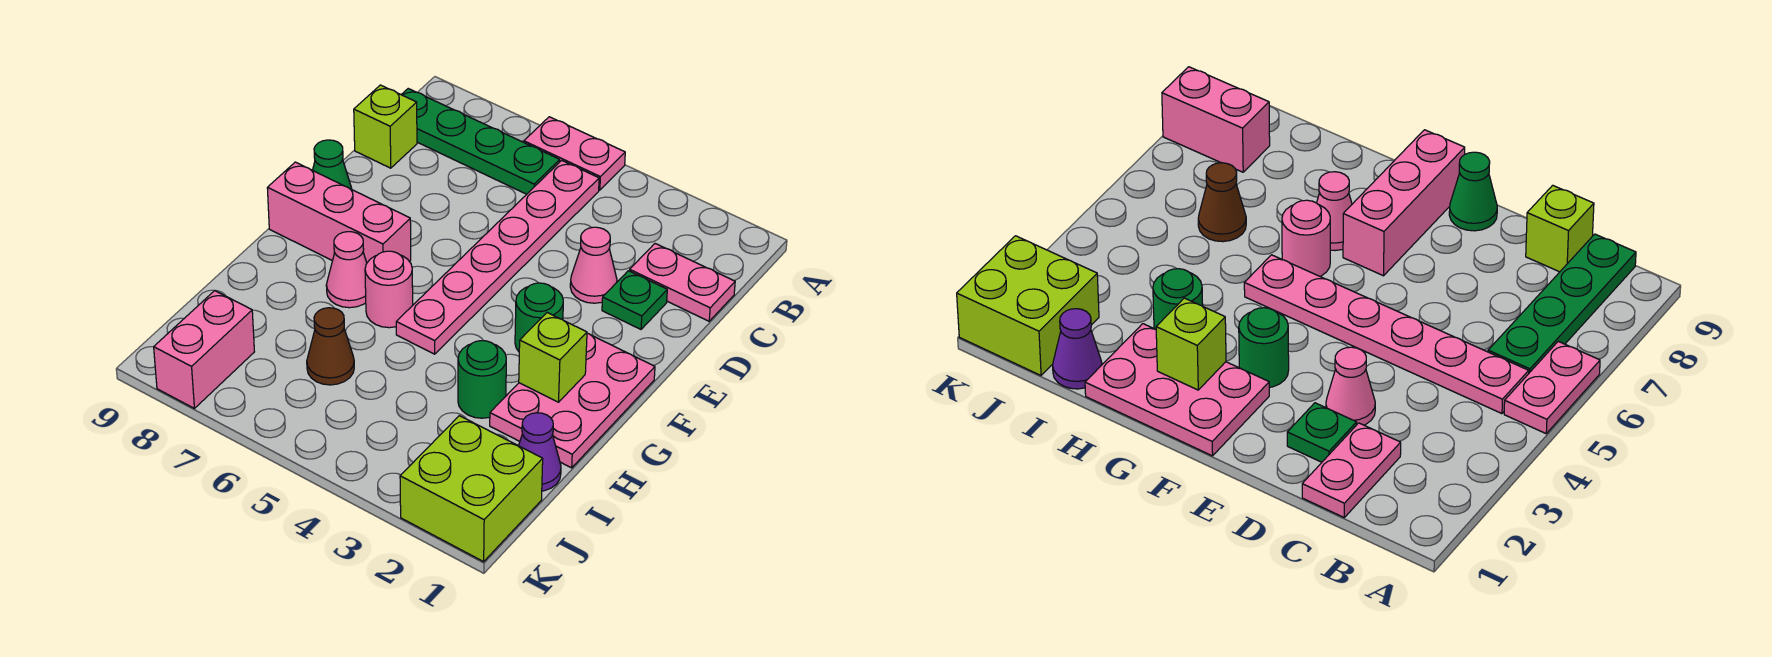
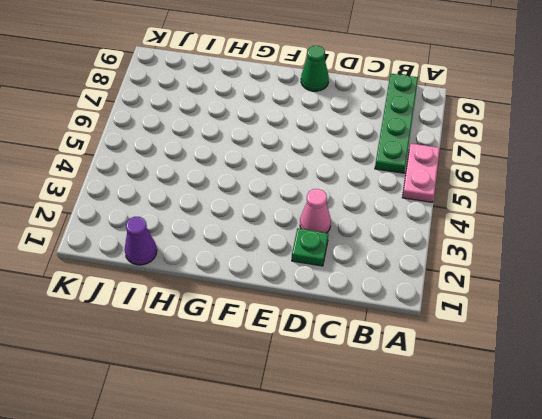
none -> pink 1x6 plate [396,160,599,354]
none -> pink 1x2 plate [630,244,735,321]
none -> lime 1x1 brick [354,85,417,168]

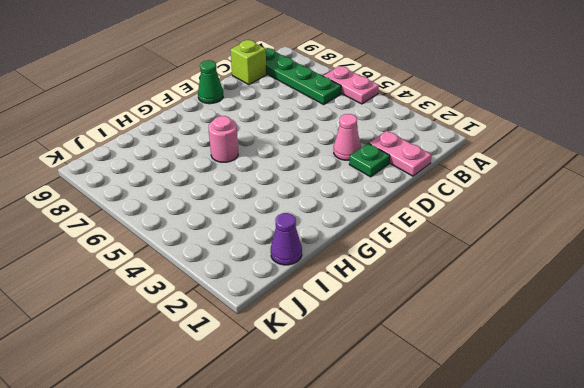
none -> pink 1x6 plate [396,160,599,354]
none -> pink 2x3 plate [490,333,655,468]
none -> green 1x1 round brick [515,283,563,351]

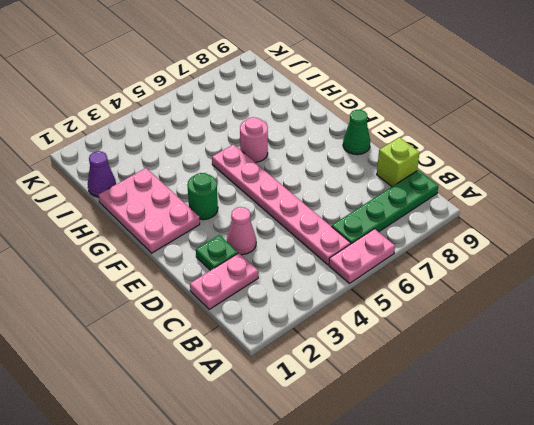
none -> pink 1x3 brick [267,162,411,263]
none -> pink 1x1 cone [326,232,367,308]
none -> green 1x1 round brick [458,341,506,418]

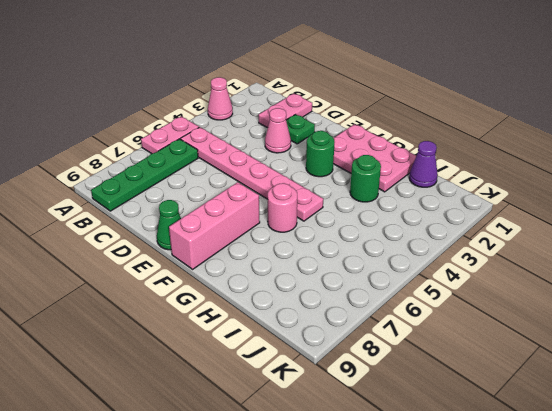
pink 1x1 cone [208,77,233,120] -> pink 1x1 cone moved to [326,232,367,308]
none -> lime 1x1 brick [354,85,417,168]
none -> brown 1x1 cone [307,308,354,385]
none -> lime 2x2 brick [400,416,543,562]

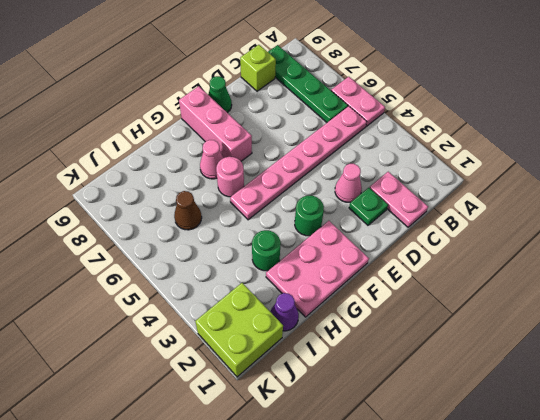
none -> pink 1x2 brick [154,291,254,408]
none -> lime 1x1 brick [519,313,587,402]

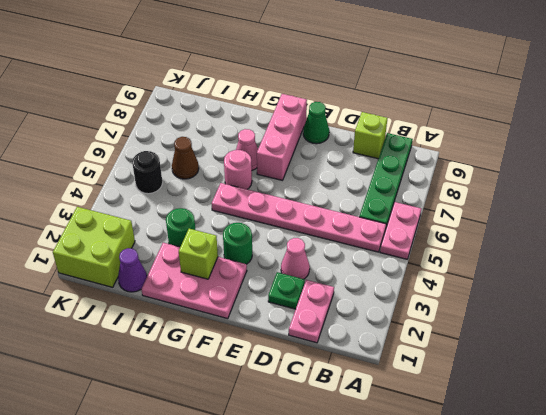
black 1x1 round brick [132,151,163,194] -> none
none -> pink 1x2 brick [154,291,254,408]

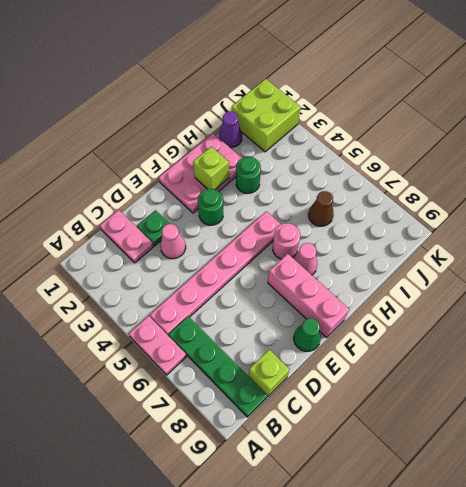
none -> pink 1x2 brick [154,291,254,408]

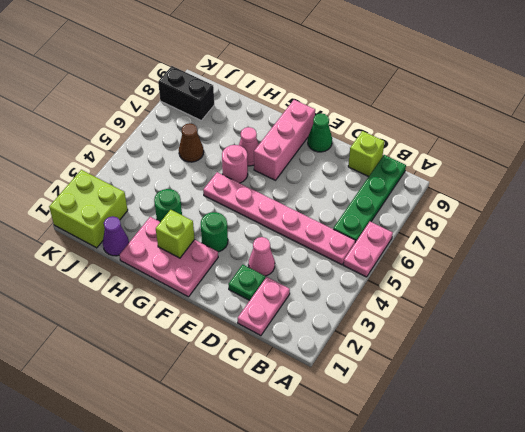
black 1x2 brick [158,66,214,120] -> pink 1x2 brick [154,291,254,408]

